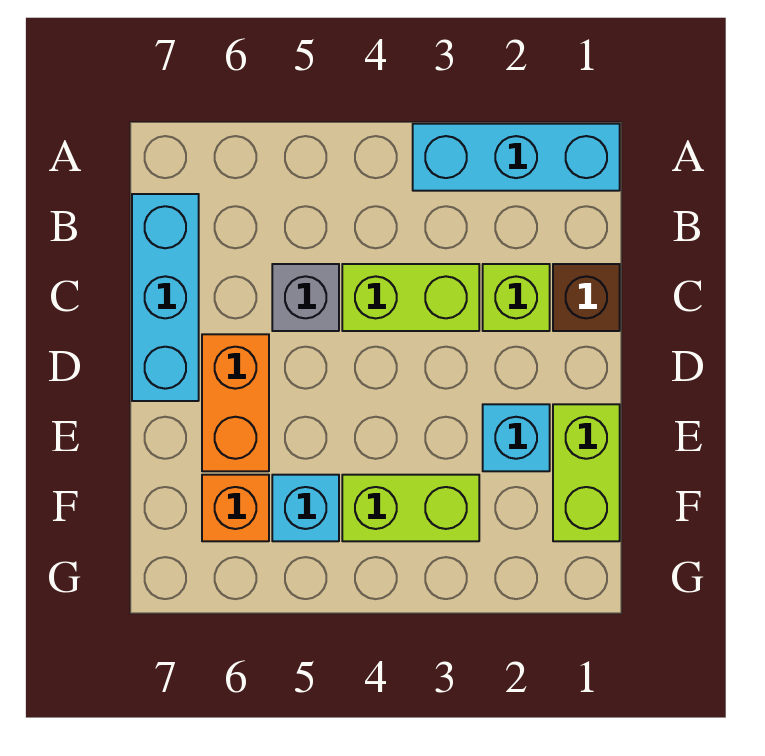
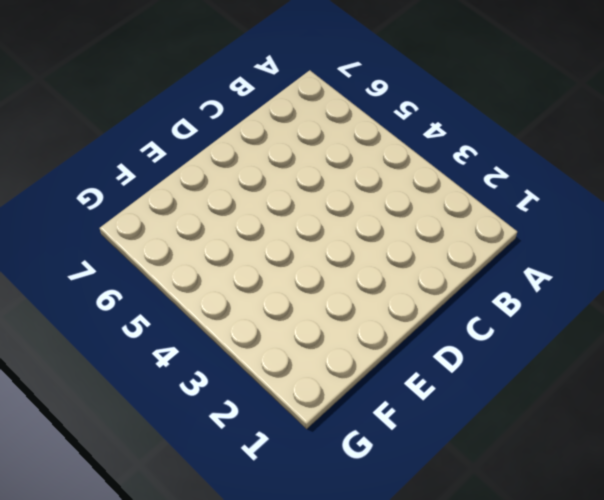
none -> cyan 1x3 brick [413,124,620,191]
none -> cyan 1x3 brick [132,194,199,401]
none -> brown 1x1 brick [553,264,620,331]

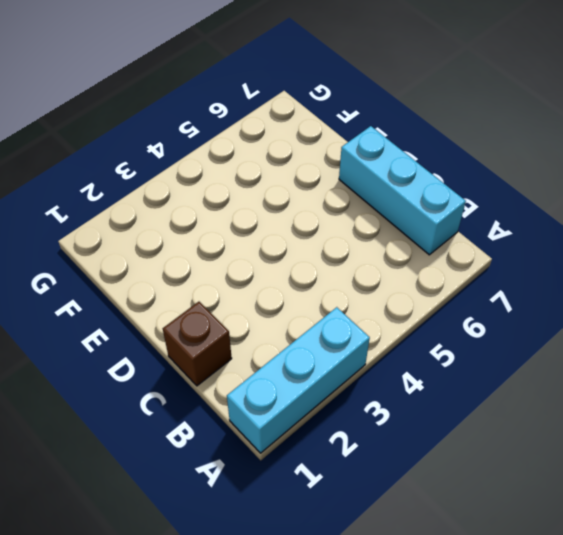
none -> lime 1x1 brick [483,264,550,331]
none -> lime 1x2 brick [342,264,479,331]
none -> grey 1x1 brick [272,264,339,331]

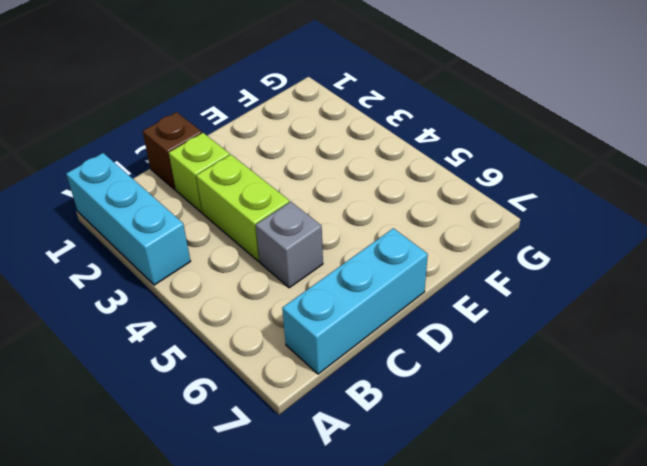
none -> orange 1x2 brick [202,334,269,471]
none -> lime 1x2 brick [553,404,620,541]
none -> cyan 1x1 brick [483,404,550,471]

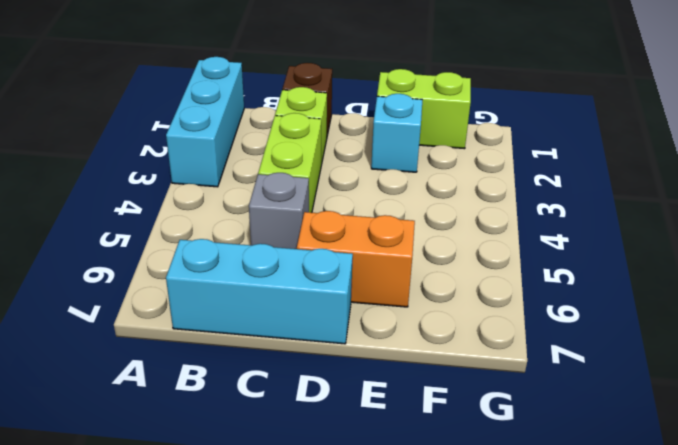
none -> lime 1x2 brick [342,475,479,541]
none -> cyan 1x1 brick [272,475,339,541]
none -> orange 1x1 brick [202,475,269,541]

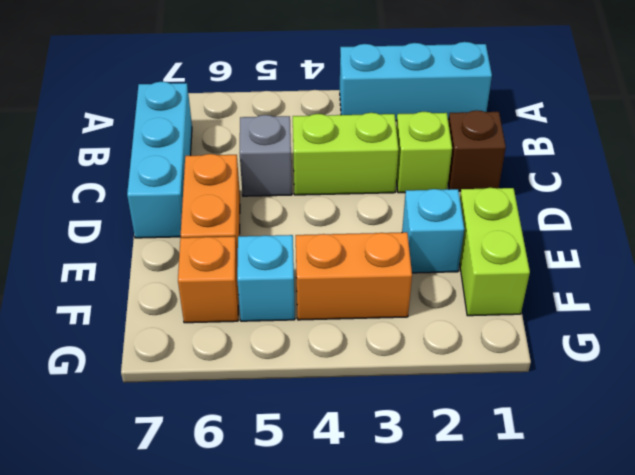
orange 1x2 brick [296,232,412,320] -> lime 1x2 brick [342,475,479,541]

